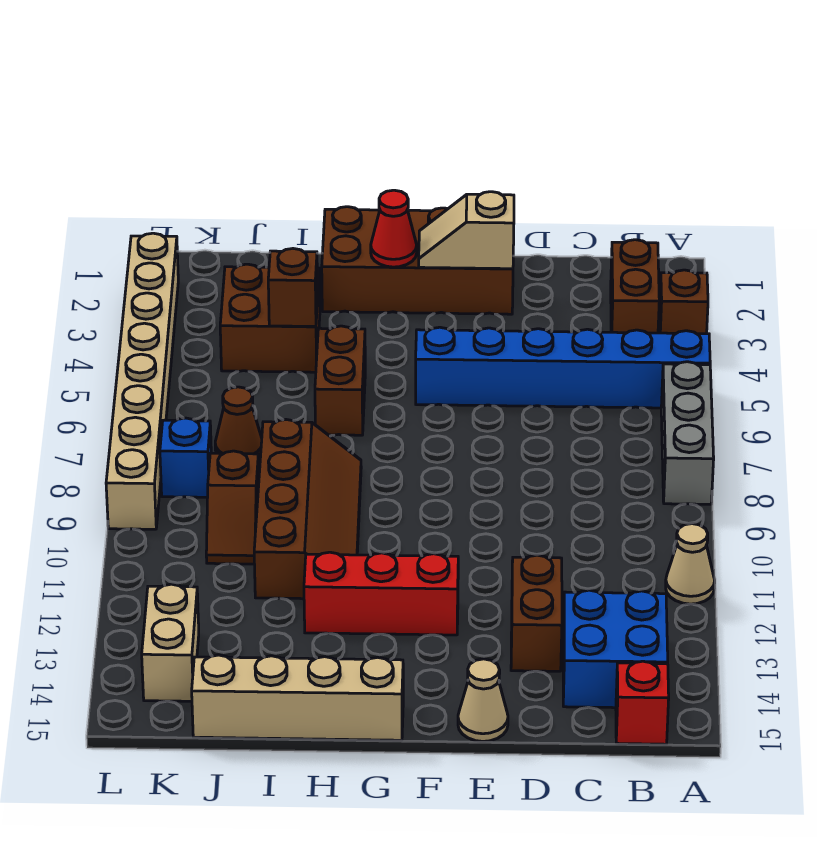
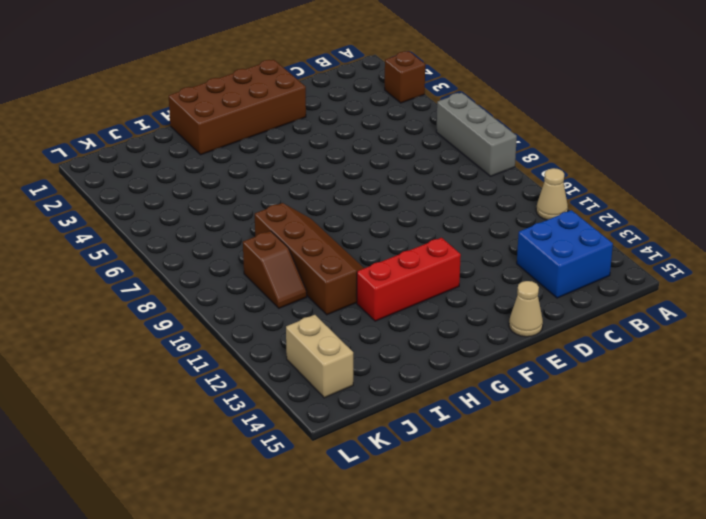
none -> blue 1x6 brick [416,327,710,408]
none -> brown 1x2 brick [611,240,659,333]
none -> red 1x1 brick [616,661,669,744]

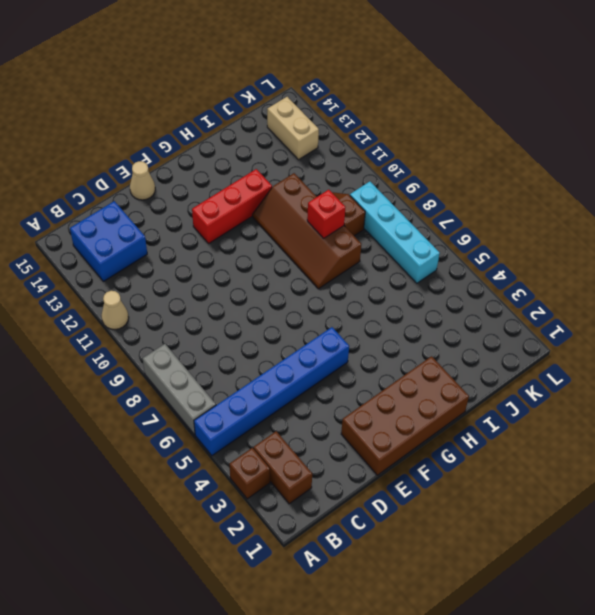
red 1x1 brick [307,190,345,238] -> red 1x1 brick moved to [616,661,669,744]
cyan 1x4 brick [350,182,440,283] -> blue 1x1 brick [160,418,211,497]
none -> brown 1x2 brick [511,555,562,671]
none -> tan 1x4 brick [192,655,403,740]
none -> brown 1x2 brick [315,326,365,435]

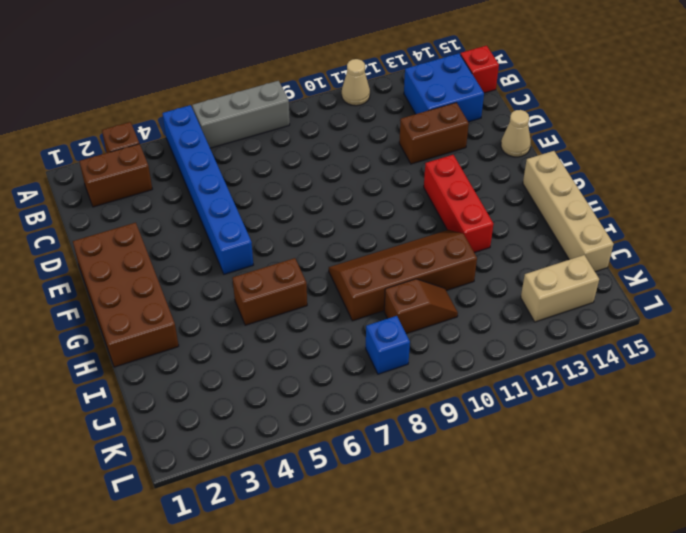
none -> brown 2x2 brick [220,264,320,372]
none -> brown 1x1 cone [215,387,262,458]
none -> tan 1x8 brick [106,233,178,529]

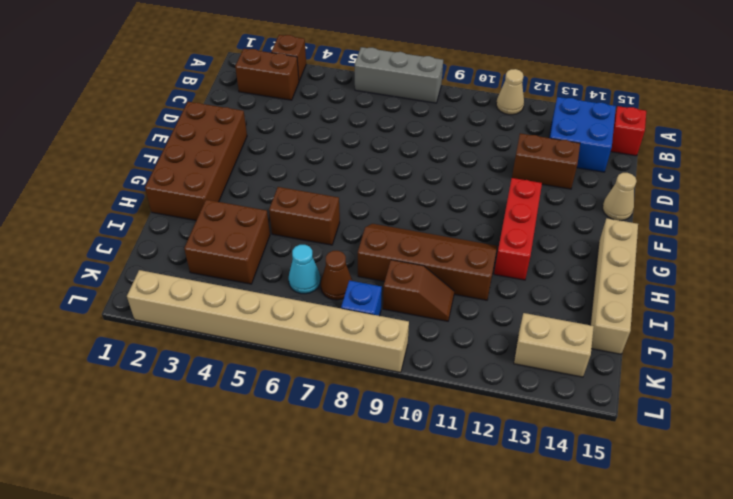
cyan 1x1 cone [288,245,320,294] -> none
none -> blue 1x6 brick [416,327,710,408]
none -> tan 1x2 slope [419,192,514,269]
none -> red 1x1 cone [371,190,417,267]

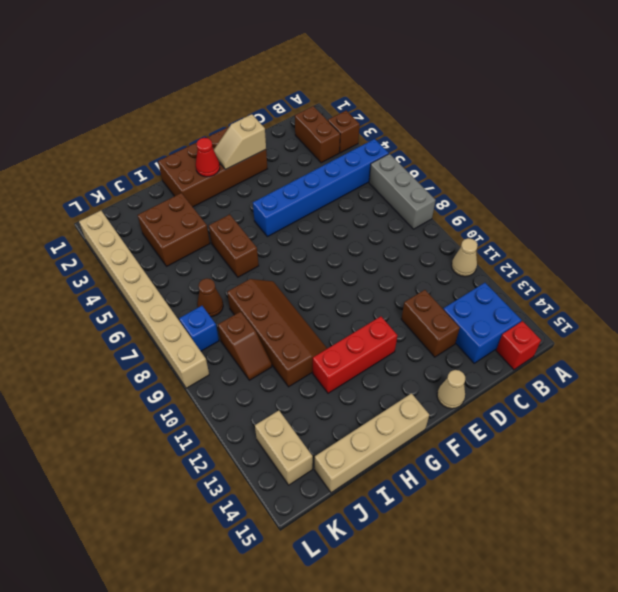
none -> brown 1x1 brick [268,249,318,326]

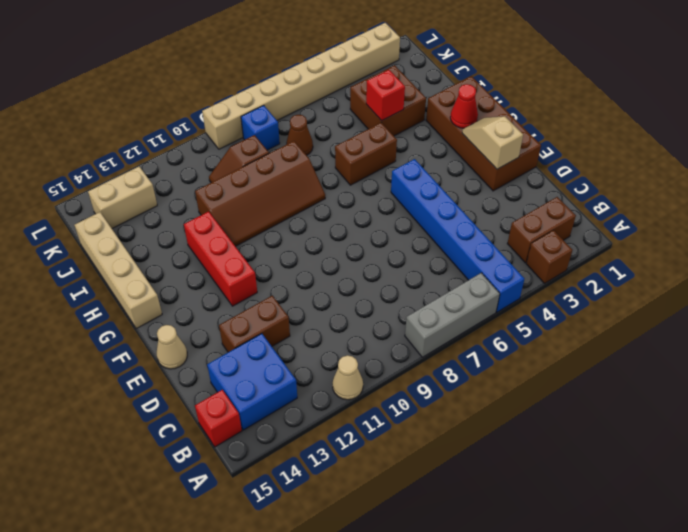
red 1x1 brick [366,70,405,121] -> brown 1x1 brick [268,249,318,326]

